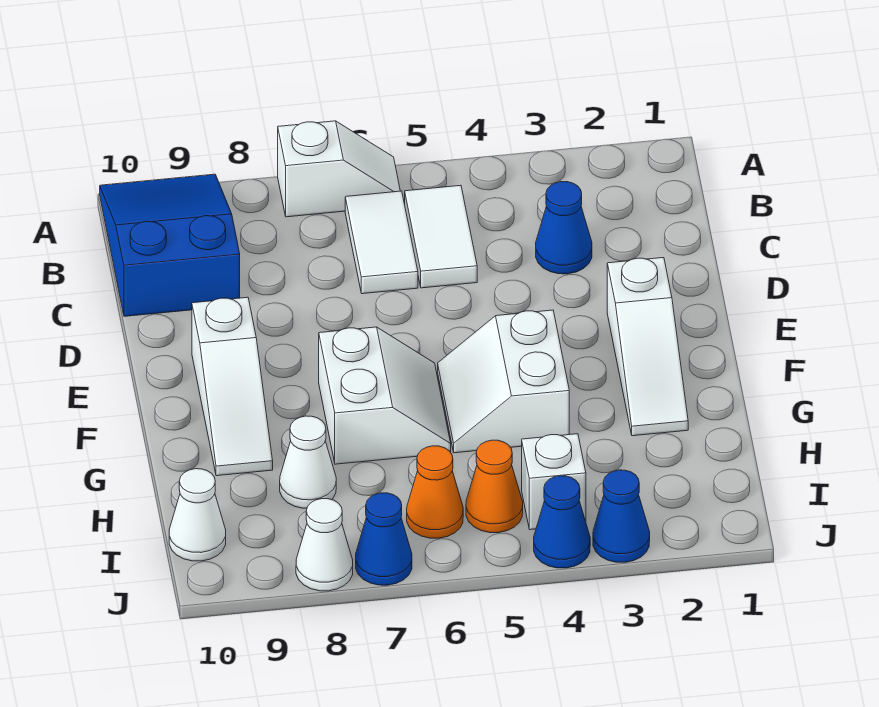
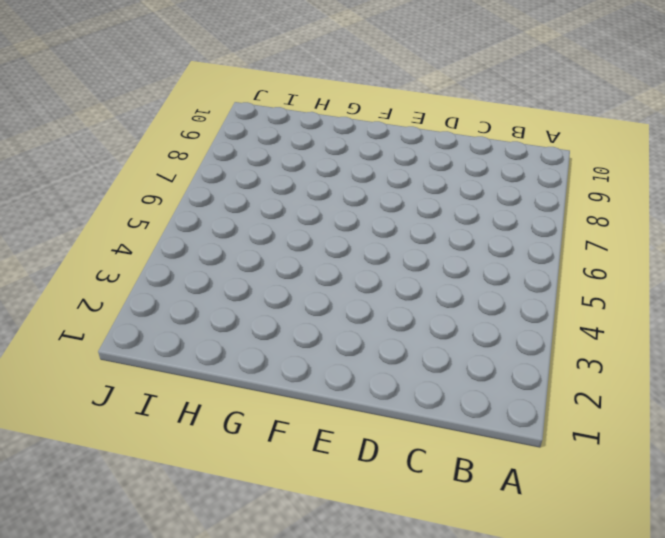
none -> white 1x2 slope [278,121,400,217]
none -> blue 2x3 slope [100,174,240,316]
none -> white 1x2 tile [405,185,477,288]

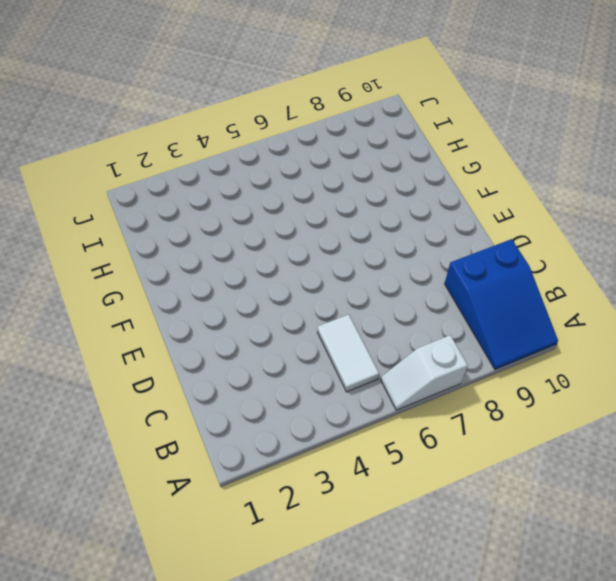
none -> white 1x2 tile [345,191,418,294]
none -> blue 1x1 cone [536,182,592,274]
none -> white 1x3 slope [607,258,688,436]

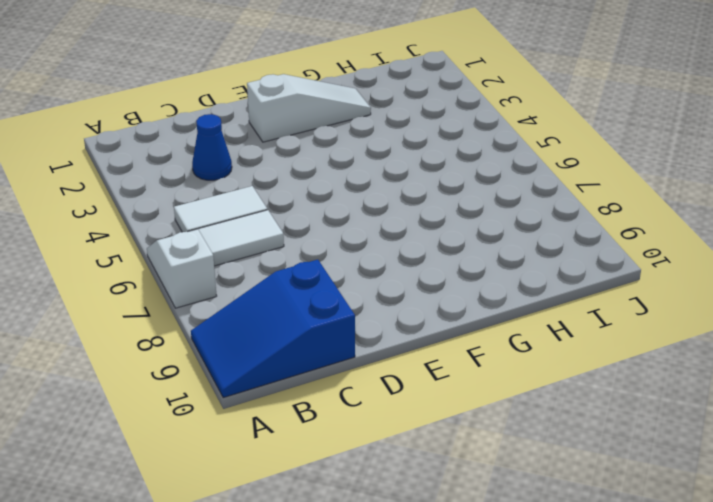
none -> white 1x3 slope [192,297,273,476]
none -> white 2x2 slope [438,310,569,453]
none -> white 2x2 slope [319,327,451,464]

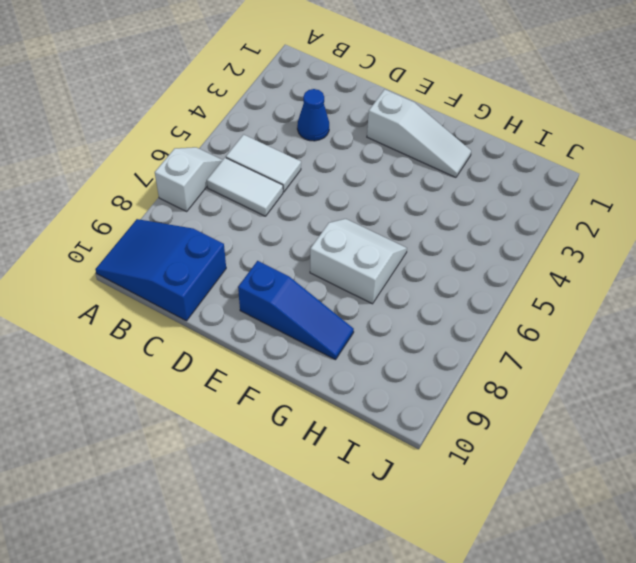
blue 1x3 slope [238,261,354,360] -> white 1x3 slope [192,297,273,476]
none -> white 2x2 slope [438,310,569,453]
none -> white 1x1 cone [280,416,336,508]
none -> white 1x1 brick [522,434,586,530]

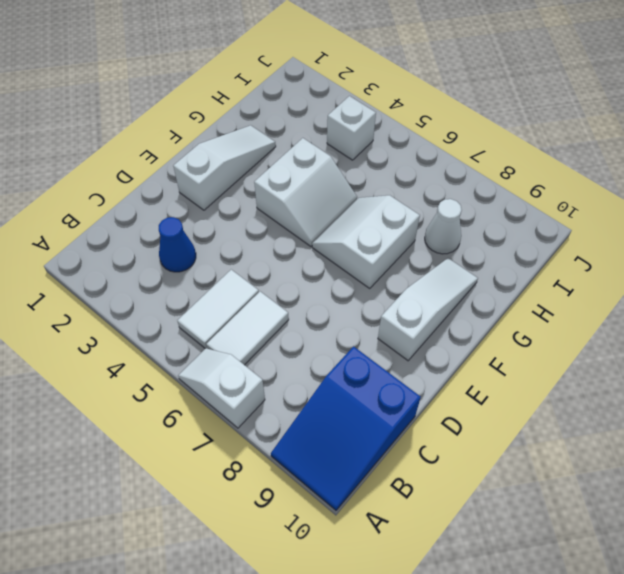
none -> orange 1x1 cone [466,440,523,533]
none -> orange 1x1 cone [407,446,463,538]
none -> white 1x1 cone [169,469,226,561]

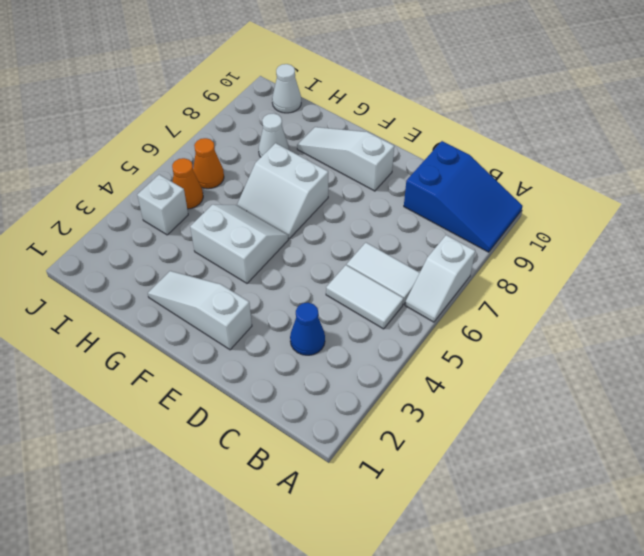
none -> blue 1x1 cone [593,470,650,562]
none -> blue 1x1 cone [534,476,590,568]
none -> blue 1x1 cone [356,493,412,585]

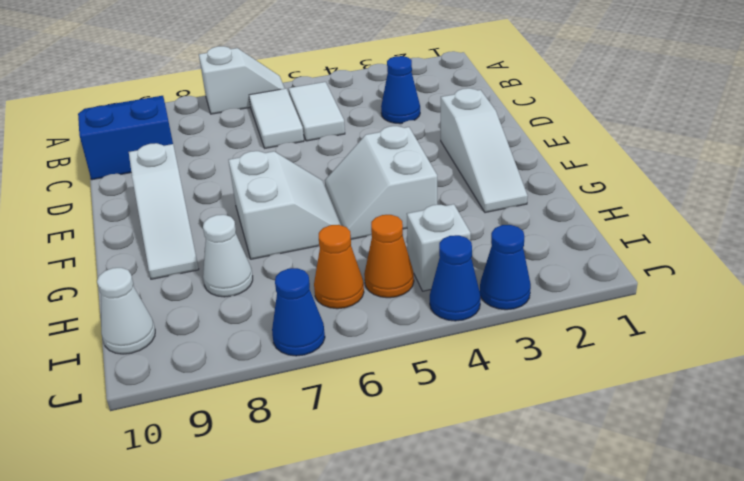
none -> white 1x1 cone [296,499,353,591]

